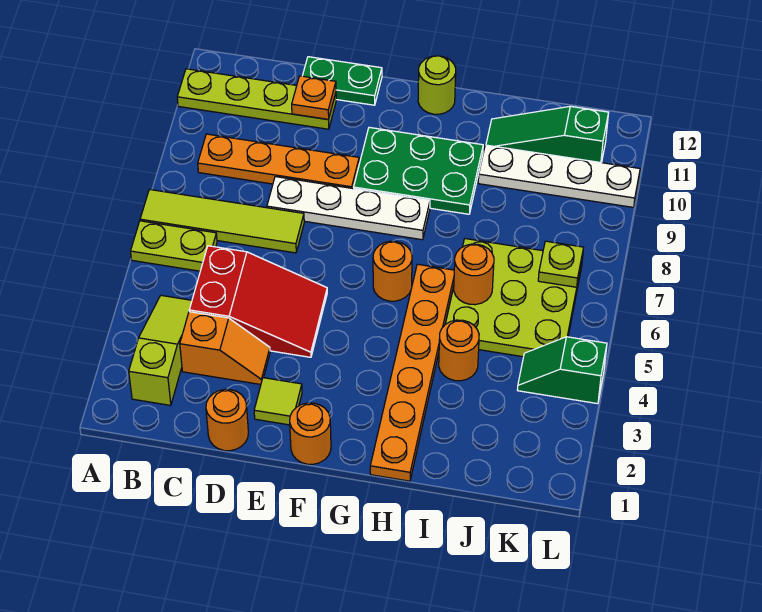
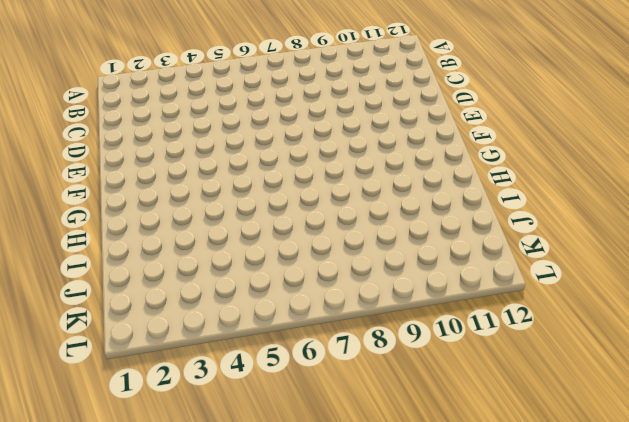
none -> lime 1x2 plate [131,221,217,271]
none -> lime 1x4 tile [140,189,304,253]
none -> lime 1x4 plate [177,69,336,129]

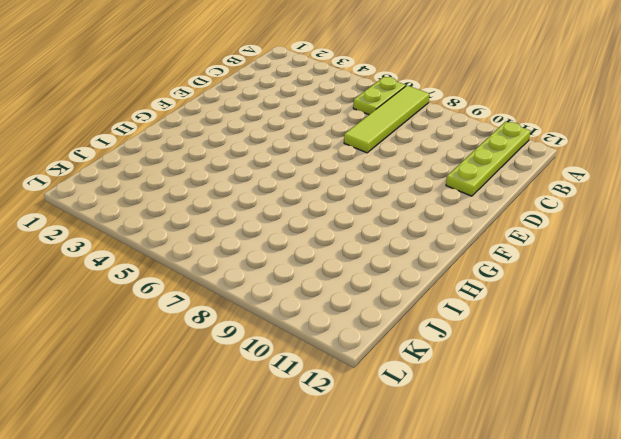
none -> lime 1x3 slope [129,295,192,405]
none -> orange 1x4 plate [198,134,359,189]
none -> orange 1x2 slope [180,312,270,384]

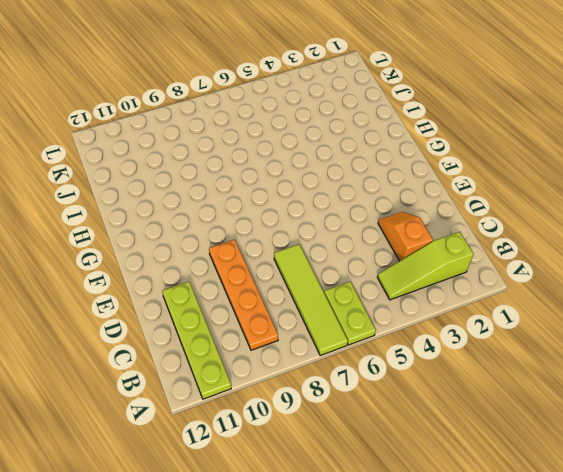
none -> red 2x3 slope [189,246,327,357]
none -> orange 1x1 round brick [206,389,248,451]
none -> white 1x4 plate [267,177,430,240]

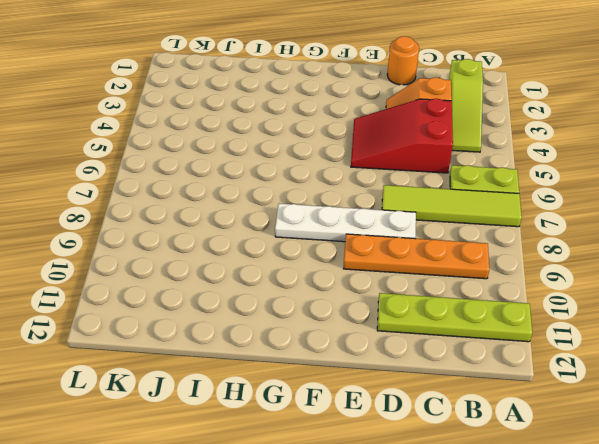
none -> green 1x2 plate [303,57,382,105]
none -> lime 1x1 tile [254,378,302,425]
none -> orange 1x1 round brick [290,403,331,464]

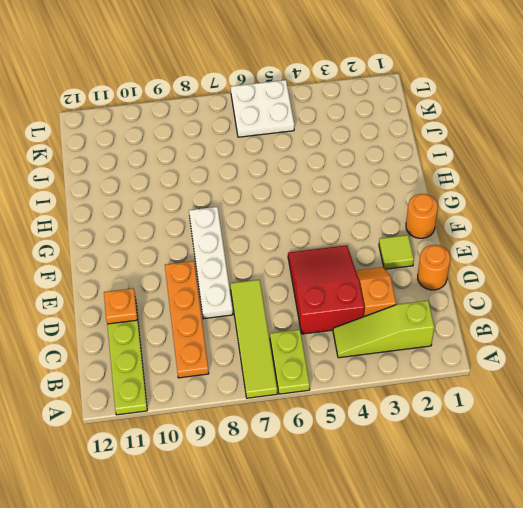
white 2x2 plate [231,80,294,137] -> lime 3x3 plate [445,239,583,357]
none -> green 1x2 plate [303,57,382,105]
none -> green 2x3 plate [354,127,483,214]
none -> orange 1x1 round brick [373,241,412,301]

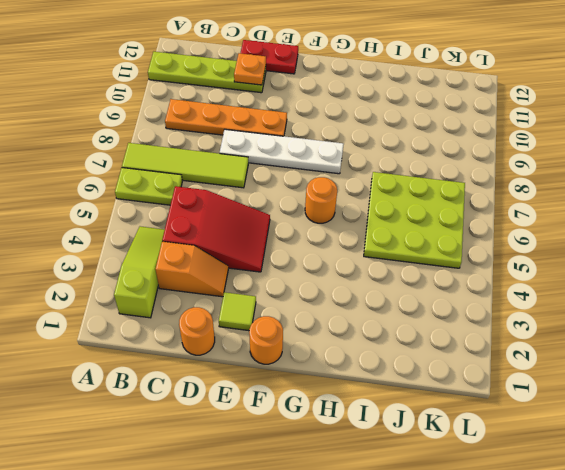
red 1x2 plate [241,40,298,74] -> green 1x2 plate [303,57,382,105]
none -> green 2x3 plate [354,127,483,214]
none -> lime 1x1 round brick [418,56,456,114]
none -> orange 1x6 plate [370,264,454,481]

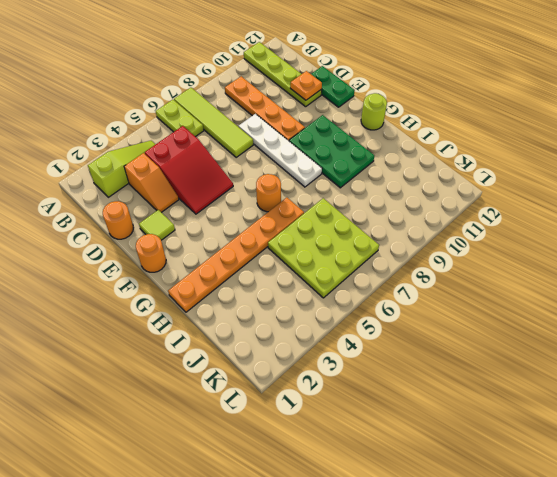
none -> orange 1x1 round brick [439,320,479,381]
none -> white 1x4 plate [478,145,640,207]
none -> green 1x3 slope [486,106,609,163]

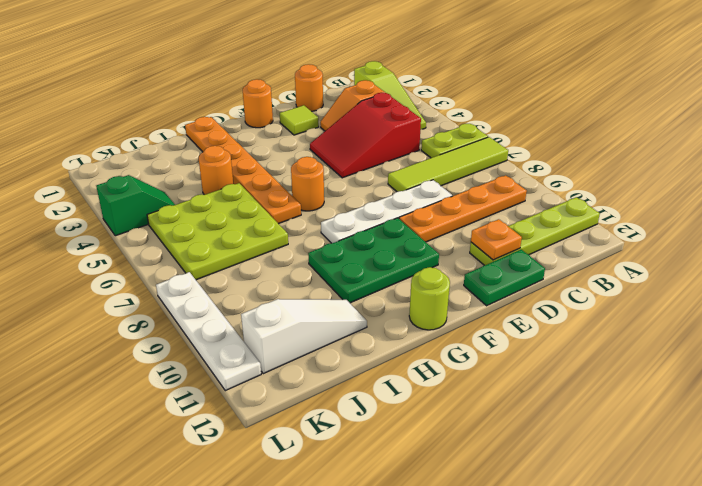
white 1x3 slope [241,299,367,374] -> green 1x3 slope [486,106,609,163]
white 1x4 plate [156,272,261,391] -> white 1x4 plate turned to [478,145,640,207]
none -> orange 1x1 round brick [453,244,494,305]
none -> lime 1x1 plate [538,241,584,287]

